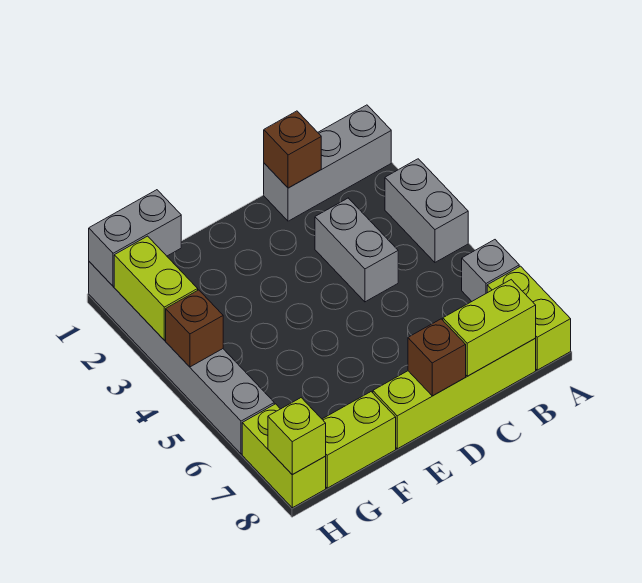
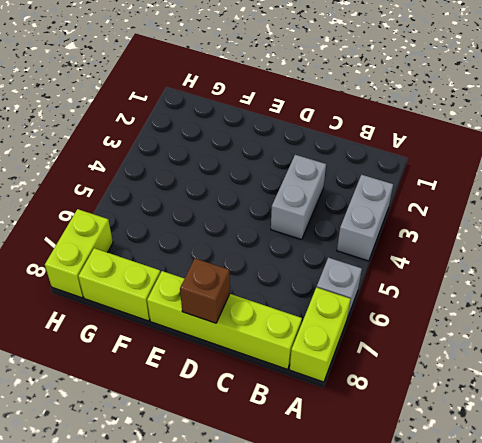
none -> grey 1x3 brick [264,105,391,221]
none -> grey 1x6 brick [89,262,274,454]
none -> lime 1x2 brick [443,280,536,376]

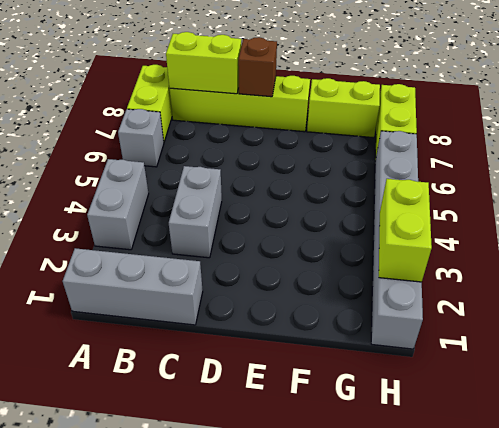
none -> brown 1x1 brick [264,111,321,188]
none -> grey 1x2 brick [89,190,181,286]
none -> brown 1x1 brick [166,290,223,367]

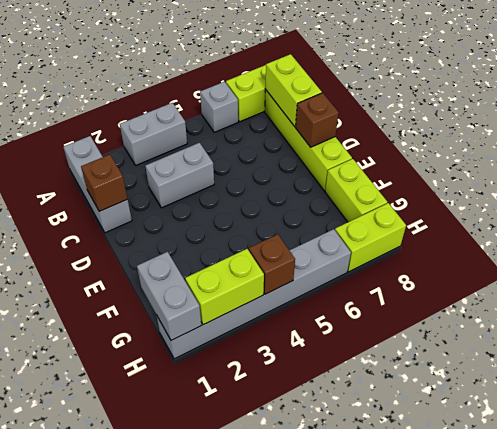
none -> lime 1x1 brick [268,398,326,475]

